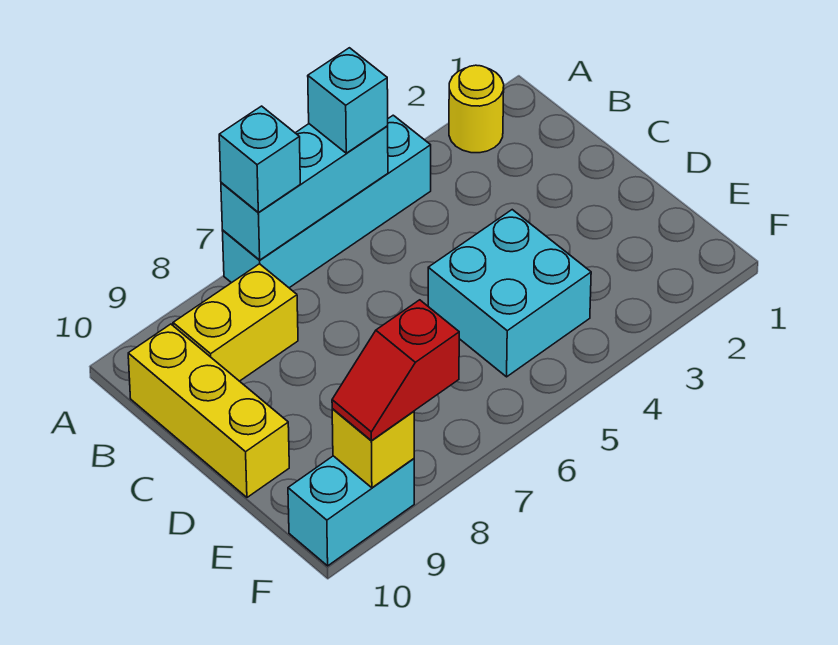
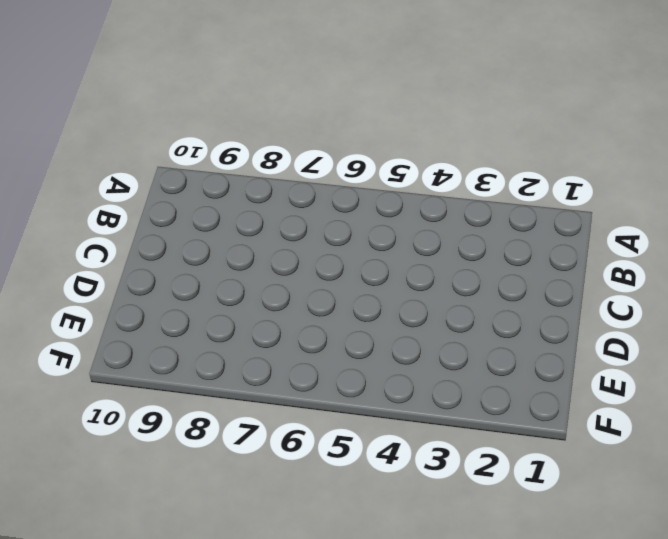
none -> yellow 1x1 round brick [449,65,504,153]
none -> cyan 1x4 brick [223,115,431,288]

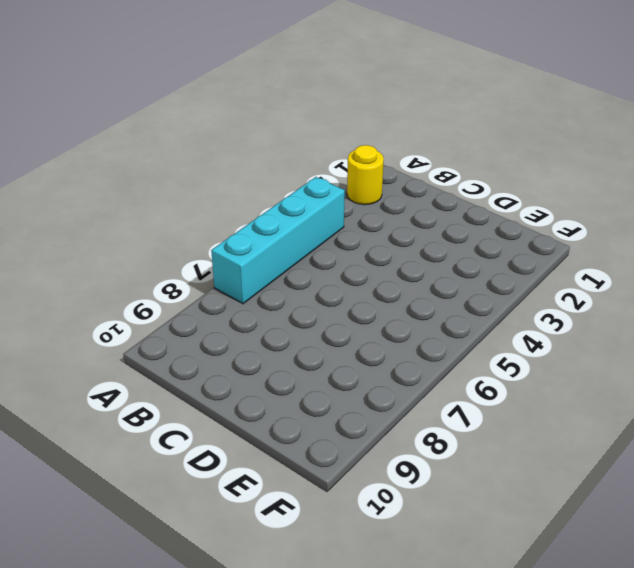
none -> yellow 1x2 brick [173,264,298,381]
none -> yellow 1x3 brick [128,324,289,497]

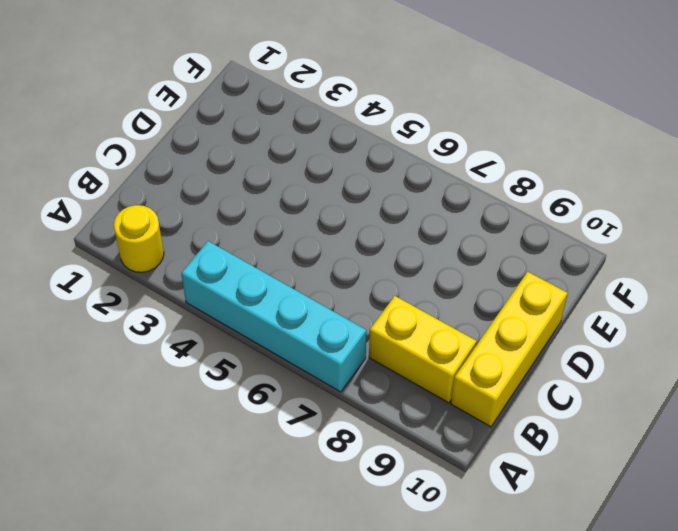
none -> cyan 2x2 brick [428,210,591,377]
none -> cyan 1x2 brick [288,456,414,566]

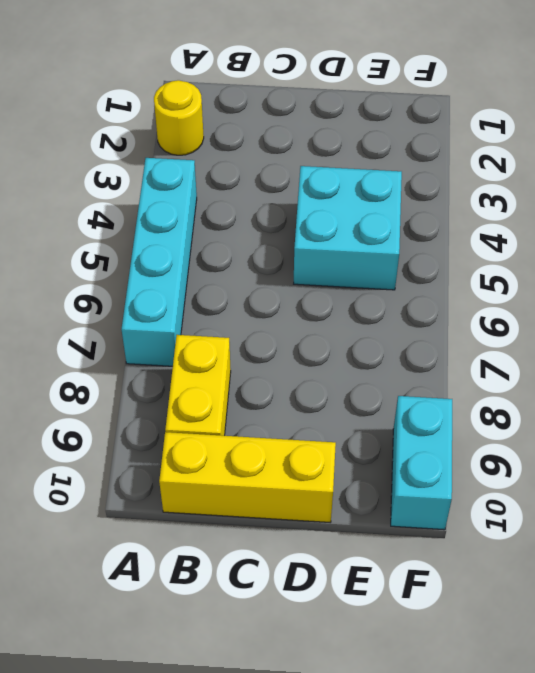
none -> cyan 1x3 brick [221,124,388,260]
none -> yellow 1x1 brick [332,409,414,488]

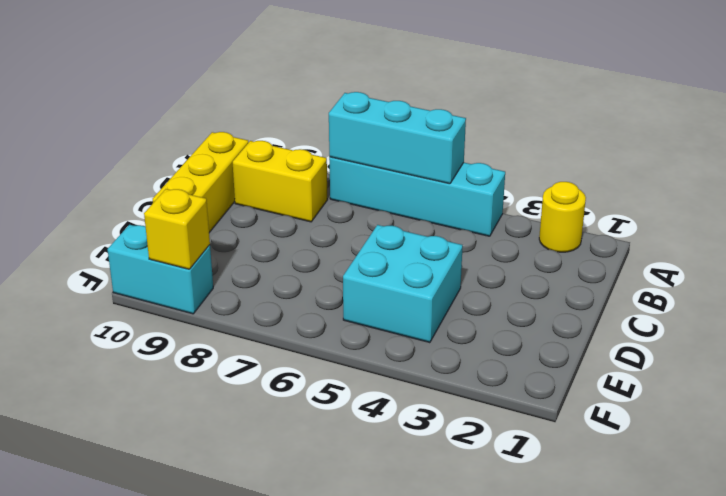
none -> cyan 1x1 brick [308,48,388,153]
none -> cyan 1x1 brick [219,106,300,212]

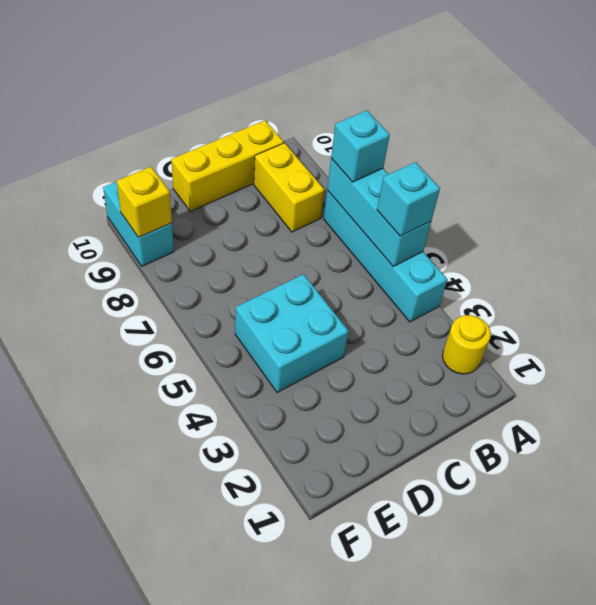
none -> red 1x2 slope [332,300,459,441]

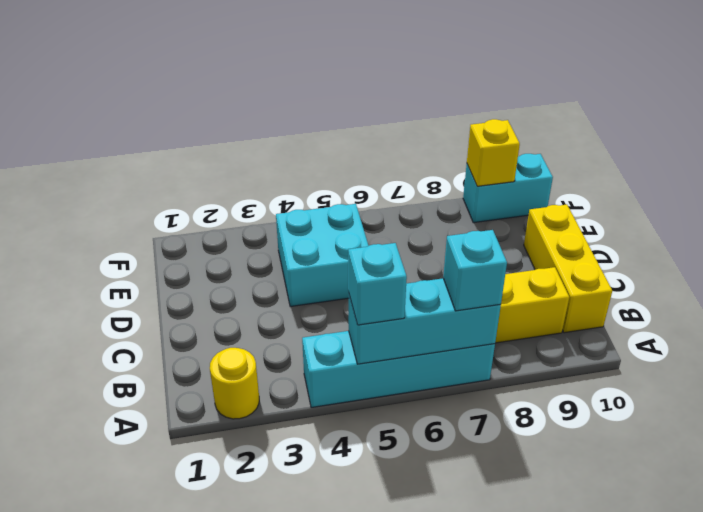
none -> red 1x2 slope [332,300,459,441]

